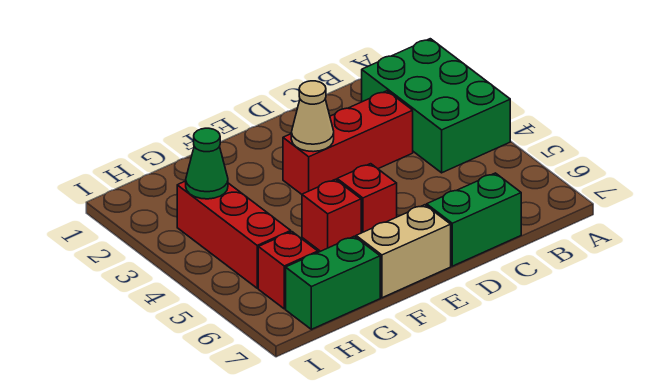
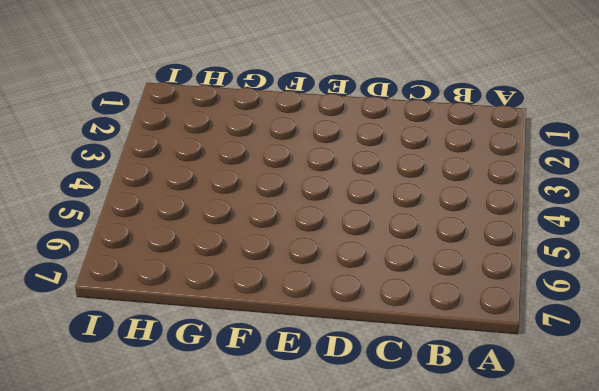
none -> green 2x3 brick [362,39,510,173]
none -> red 1x3 brick [283,91,413,194]

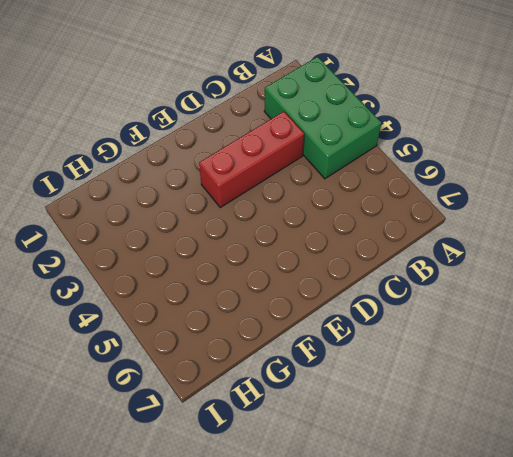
none -> green 1x2 brick [427,173,521,266]
none -> red 1x1 brick [337,164,397,233]

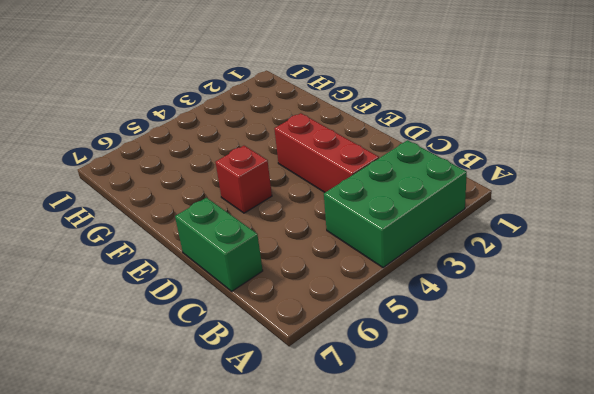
none -> tan 1x2 brick [356,205,451,298]
none -> red 1x1 brick [302,179,361,251]

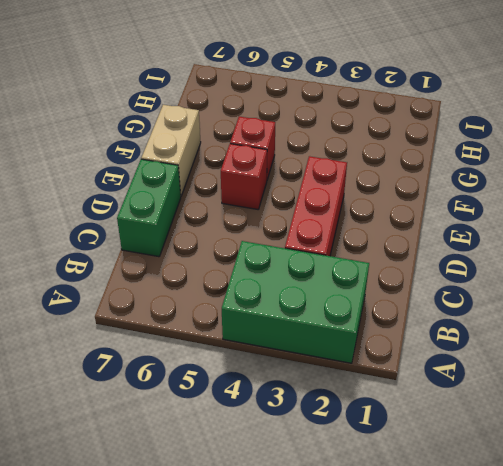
none -> green 1x2 brick [286,236,380,329]
none -> red 1x3 brick [177,181,291,288]

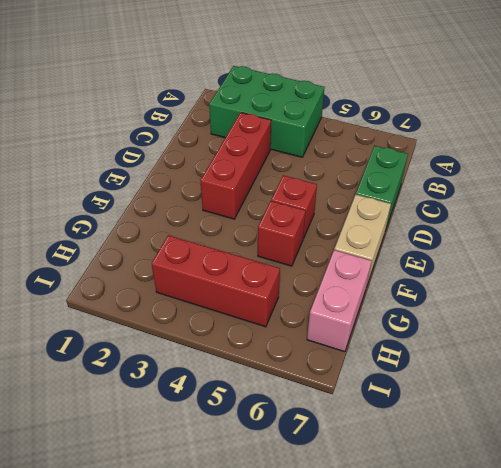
pink 1x2 brick [307,250,372,352] -> green 1x2 brick [286,236,380,329]
none -> red 1x1 brick [258,232,318,309]
none -> tan 1x1 cone [291,81,334,152]

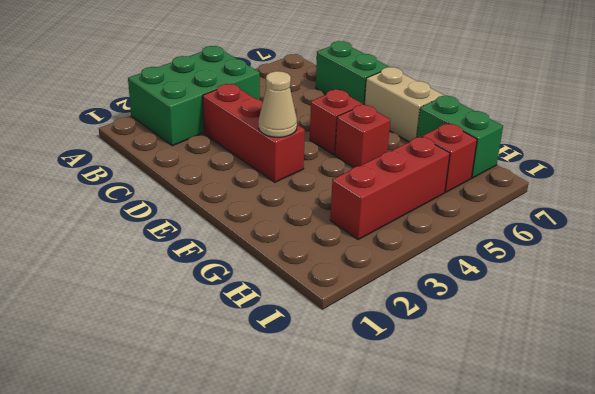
none -> green 1x1 cone [186,128,228,199]

